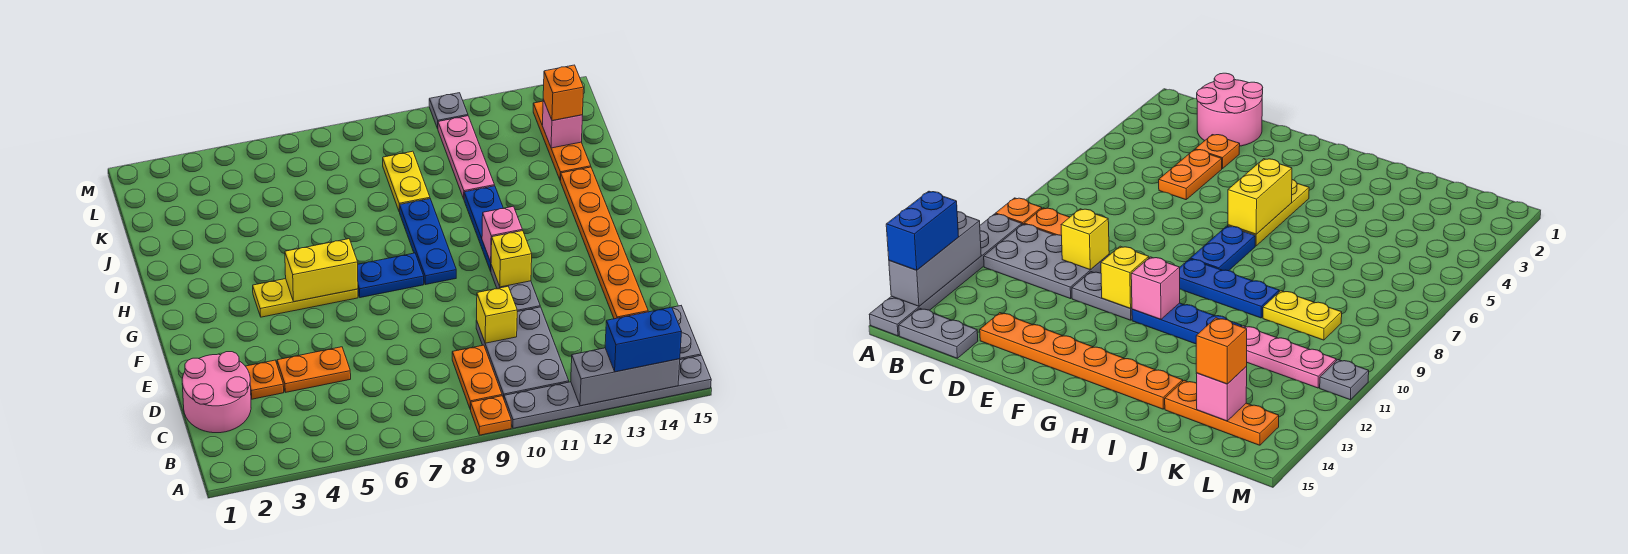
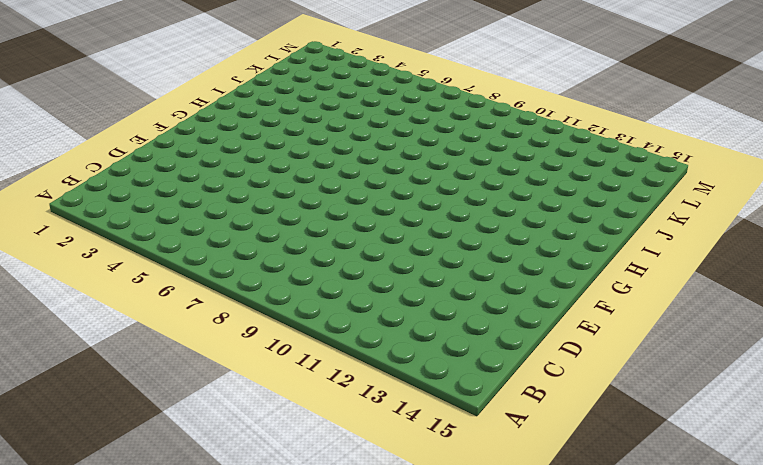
none -> orange 1x1 plate [471,396,511,435]
none -> grey 1x6 plate [504,356,711,428]
none -> orange 1x2 plate [452,345,502,410]

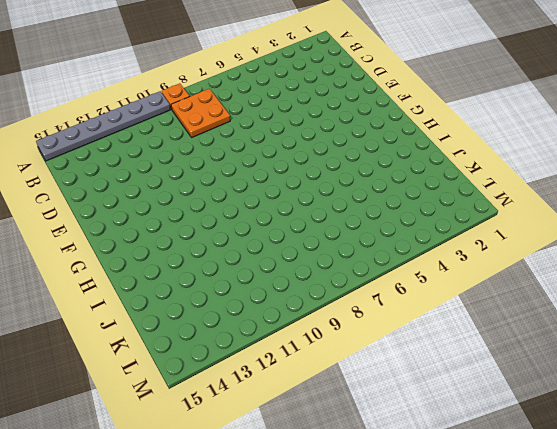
orange 2x2 plate [171,89,230,137] -> orange 1x2 plate [452,345,502,410]
none -> grey 2x3 plate [476,307,569,398]
none -> grey 1x2 plate [672,306,701,360]
none -> pink 2x2 round brick [182,352,251,433]

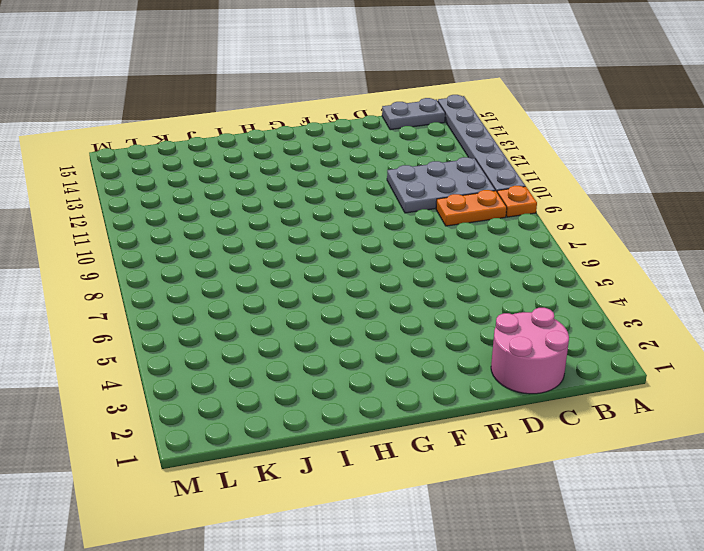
none -> orange 1x1 plate [245,360,284,399]
none -> orange 1x2 plate [277,347,351,392]
none -> orange 1x6 plate [560,167,648,319]

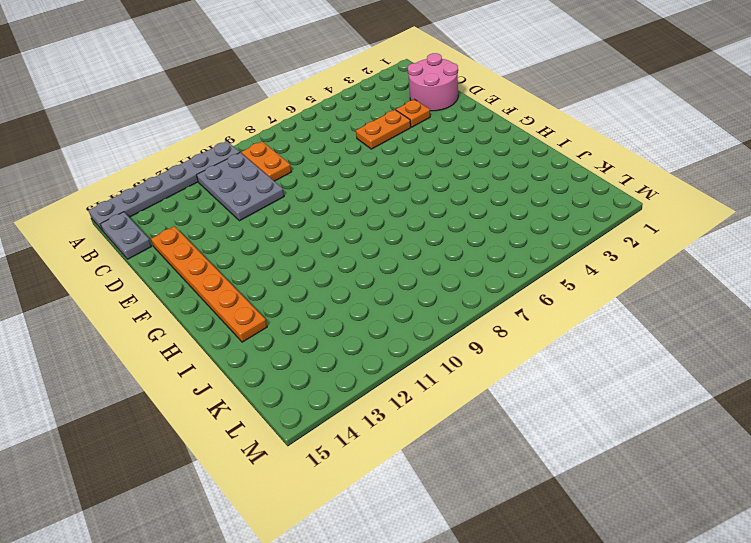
none -> orange 1x1 plate [471,396,511,435]
none -> grey 1x2 plate [491,265,540,312]
none -> yellow 1x3 plate [253,279,358,317]

